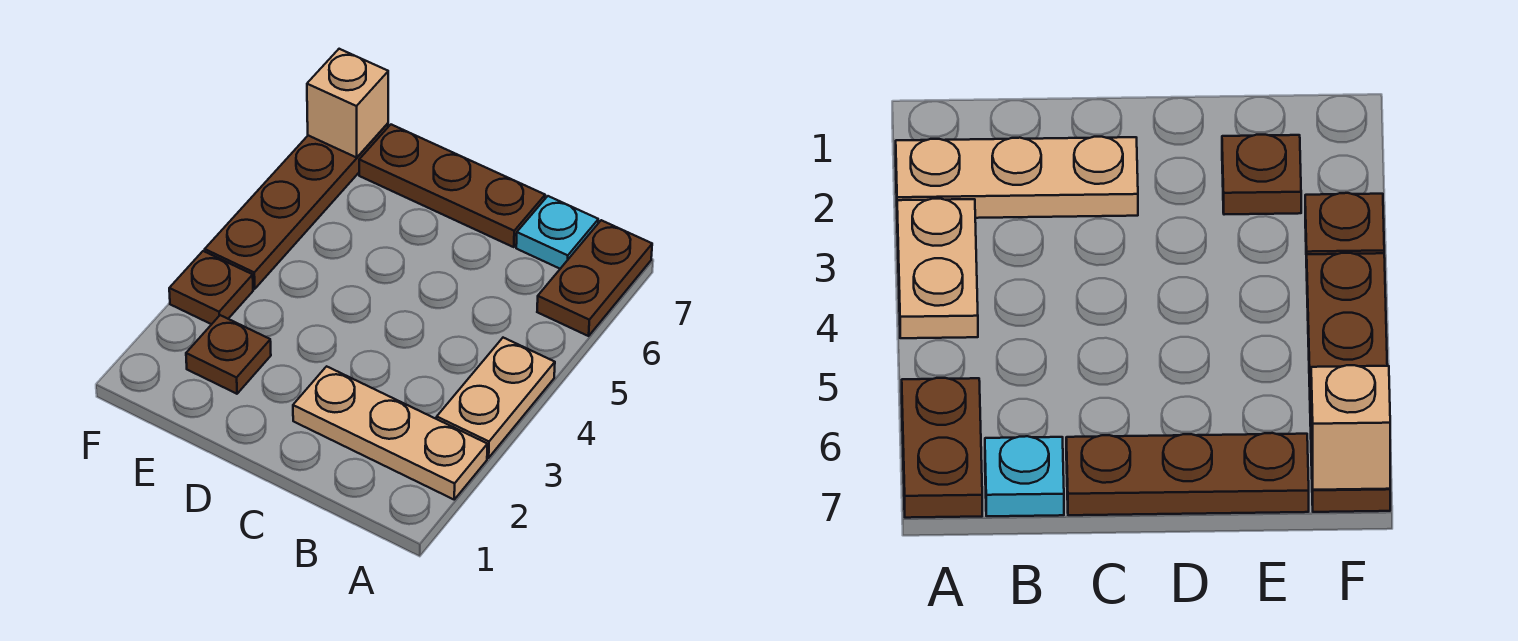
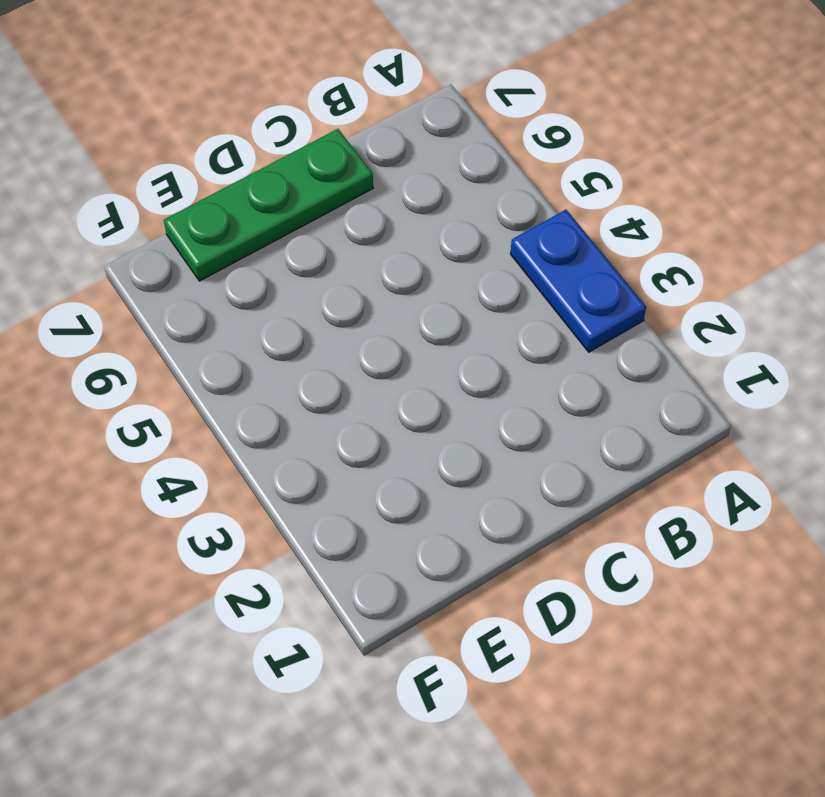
blue 1x2 plate [511,210,646,352] -> tan 1x2 plate [437,338,555,458]
green 1x3 plate [164,129,373,281] -> brown 1x3 plate [359,125,545,247]
none -> tan 1x3 plate [293,366,487,499]
none -> brown 1x2 plate [537,220,652,336]

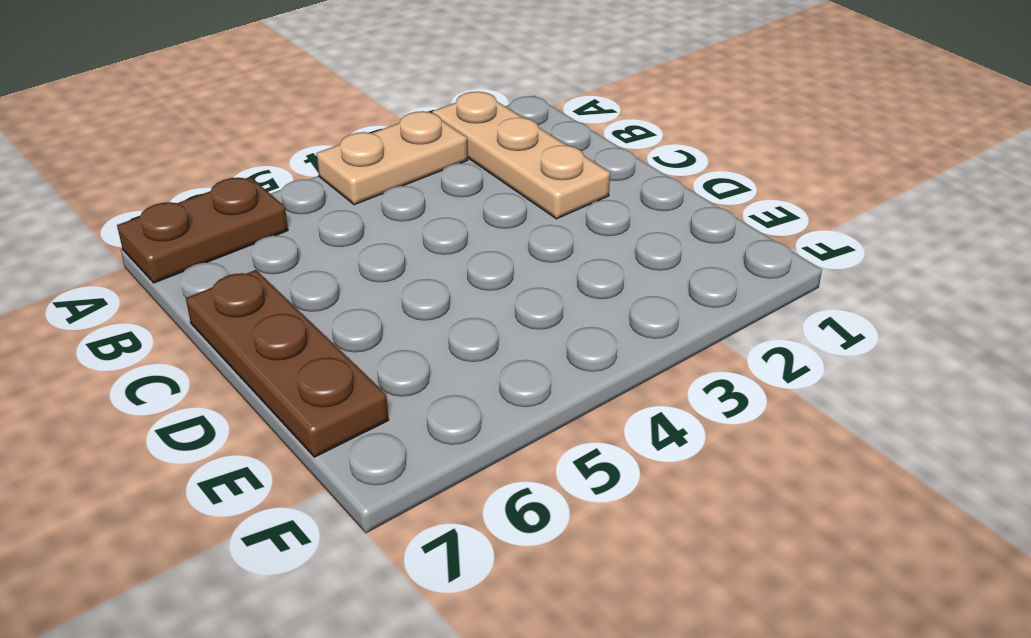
none -> cyan 1x1 plate [516,196,598,269]
none -> brown 1x1 plate [186,315,271,394]

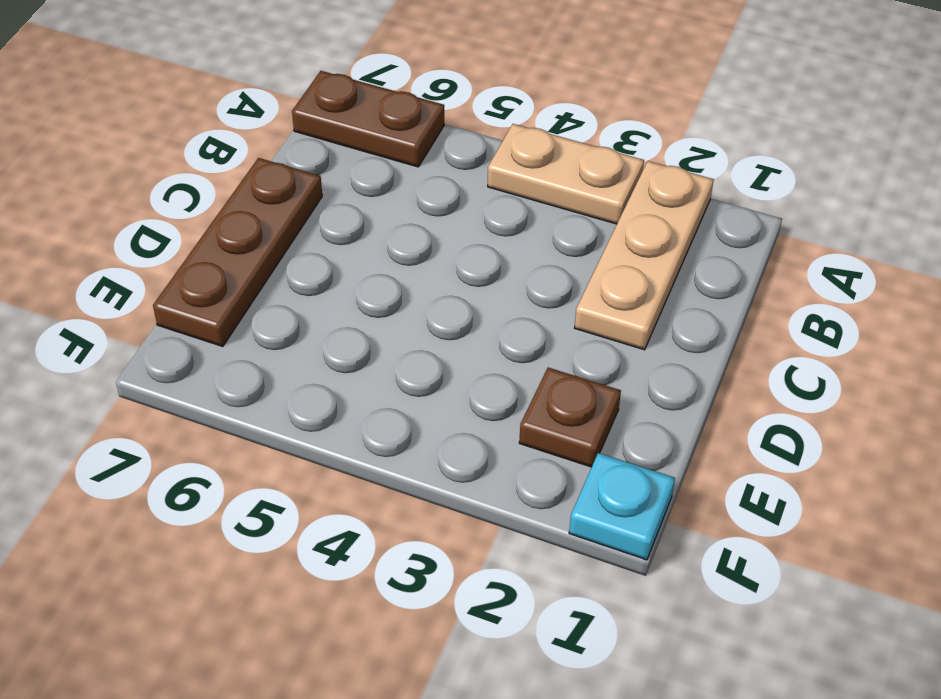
cyan 1x1 plate [569,453,675,560] -> cyan 1x1 plate moved to [516,196,598,269]
none -> brown 1x1 plate [169,251,253,324]
none -> brown 1x4 plate [205,123,388,289]

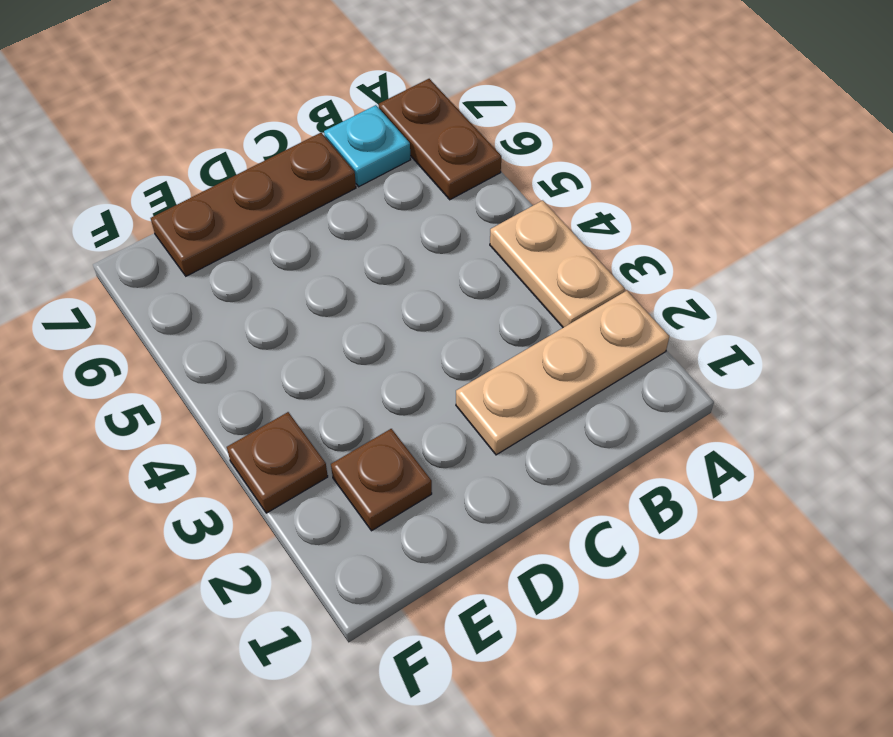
none -> brown 1x4 plate [205,123,388,289]
none -> tan 1x1 brick [307,49,388,157]

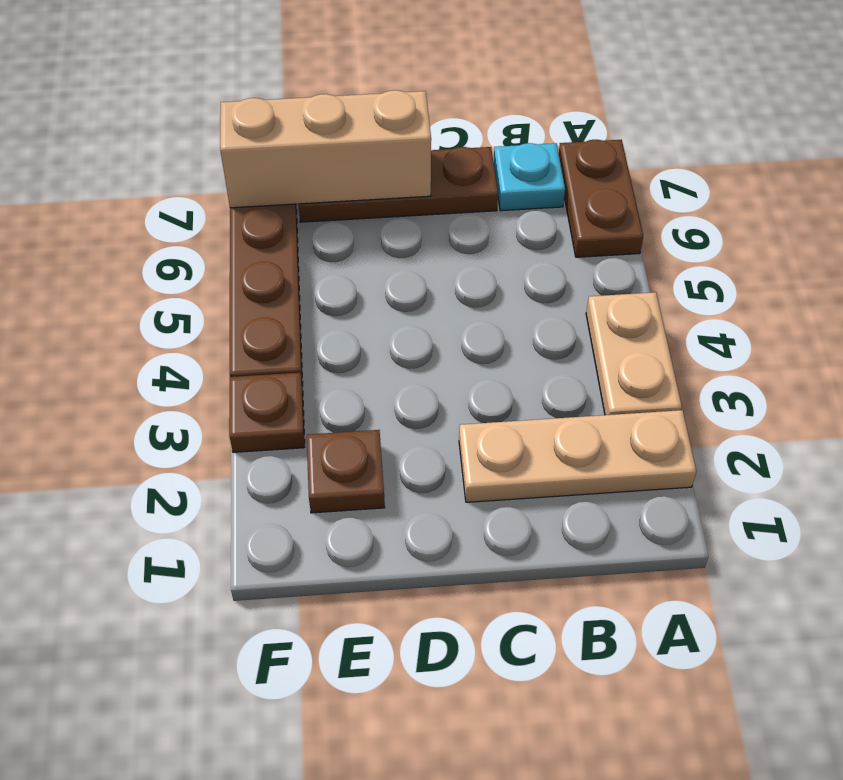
tan 1x3 brick [220,90,431,208] -> tan 1x1 brick [307,49,388,157]

